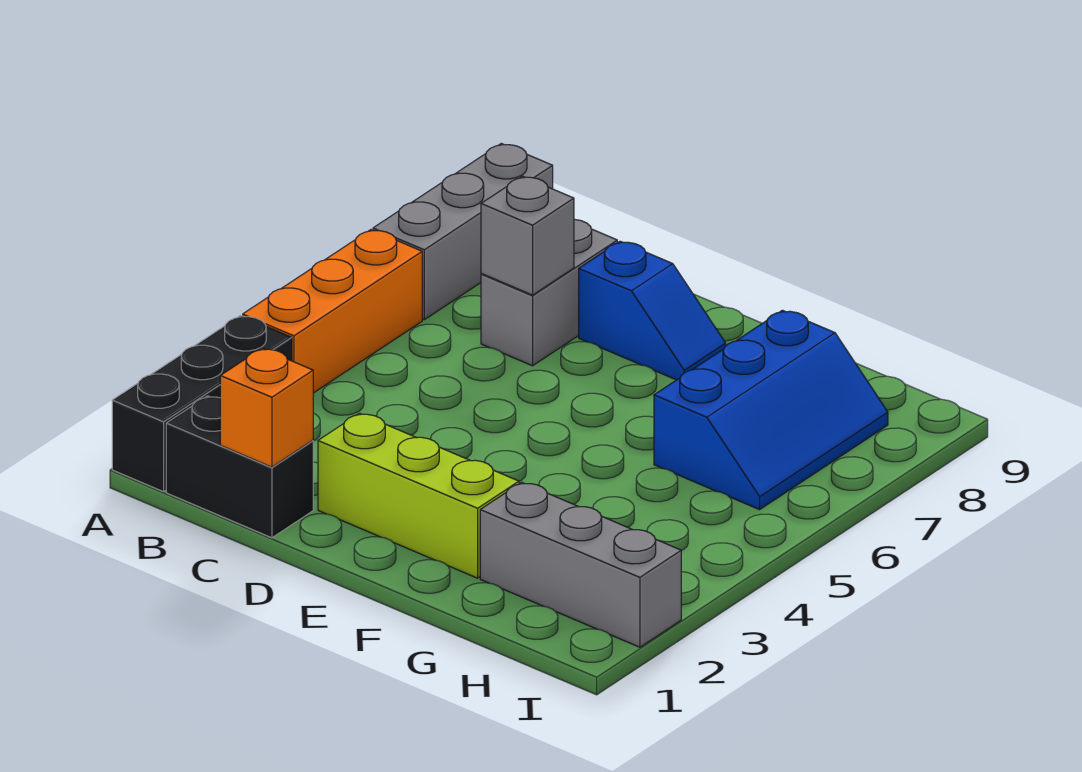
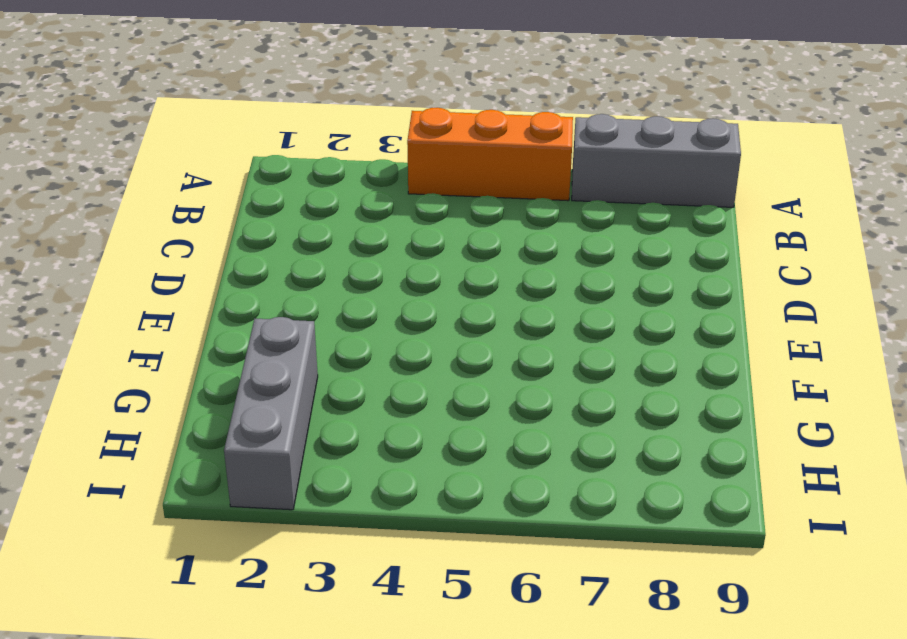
none -> black 1x3 brick [112,316,292,492]
none -> black 1x2 brick [166,396,313,538]

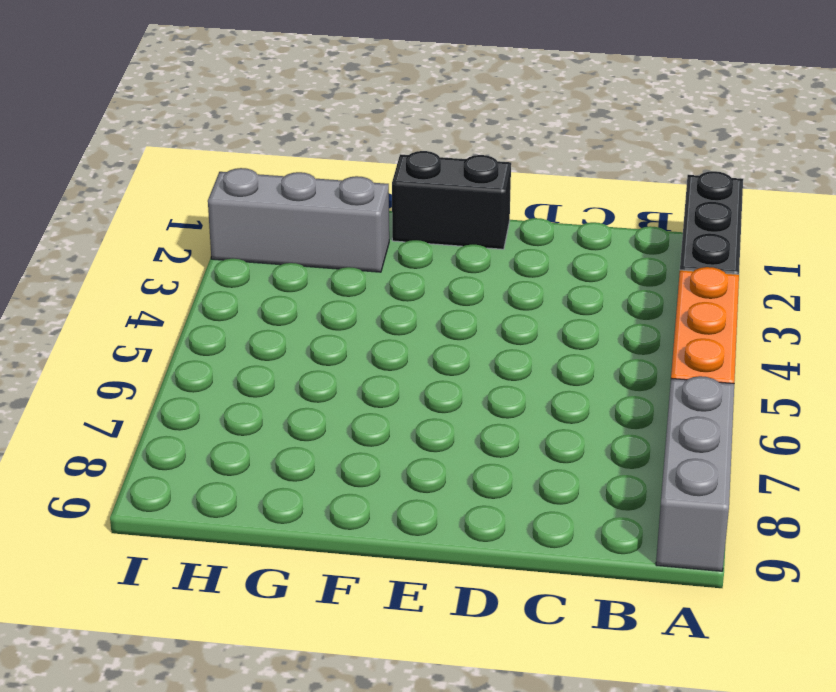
black 1x2 brick [392,151,511,249] -> black 1x2 brick moved to [166,396,313,538]
none -> grey 1x2 brick [481,219,617,366]
none -> lime 1x3 brick [318,413,519,578]

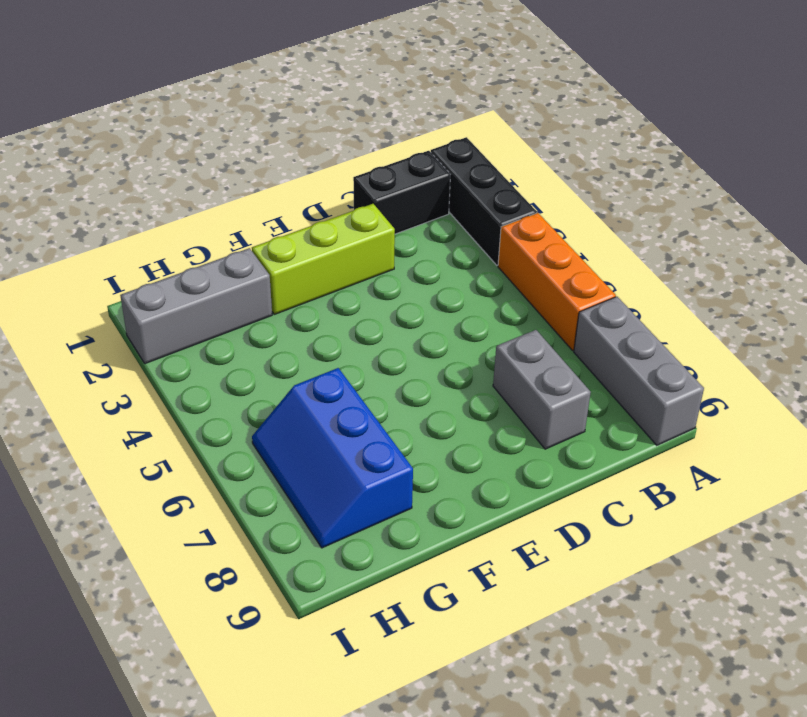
none -> blue 1x2 slope [579,241,726,380]
none -> orange 1x1 brick [220,348,313,467]

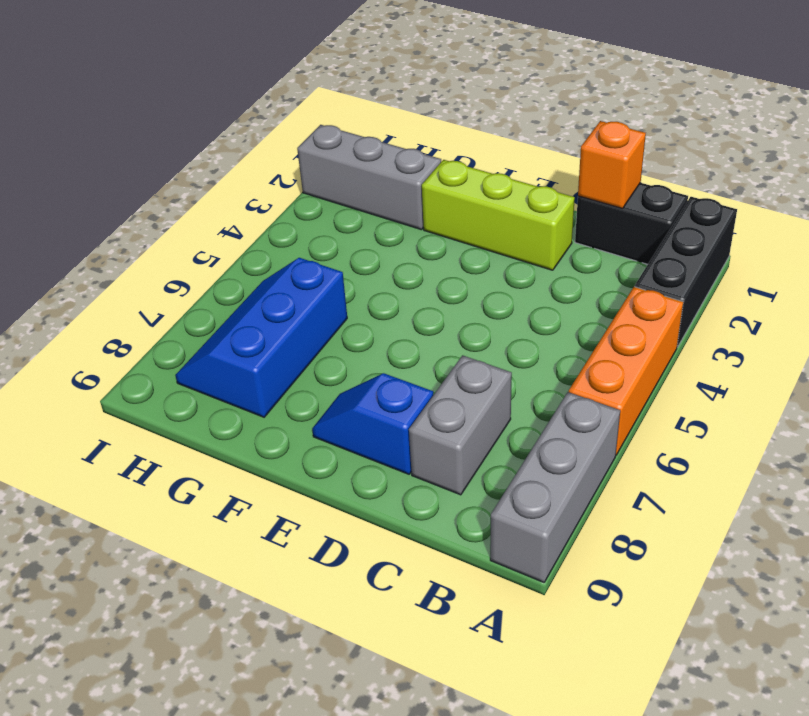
none -> grey 1x1 brick [481,176,574,295]

